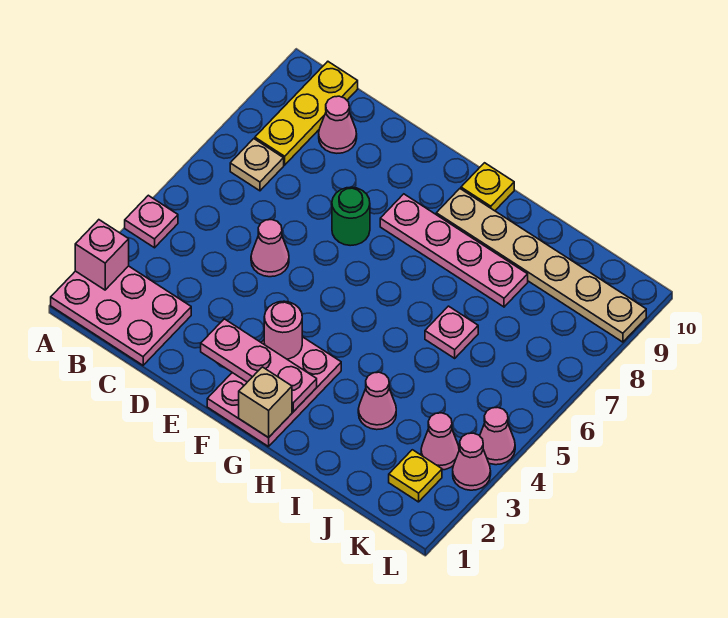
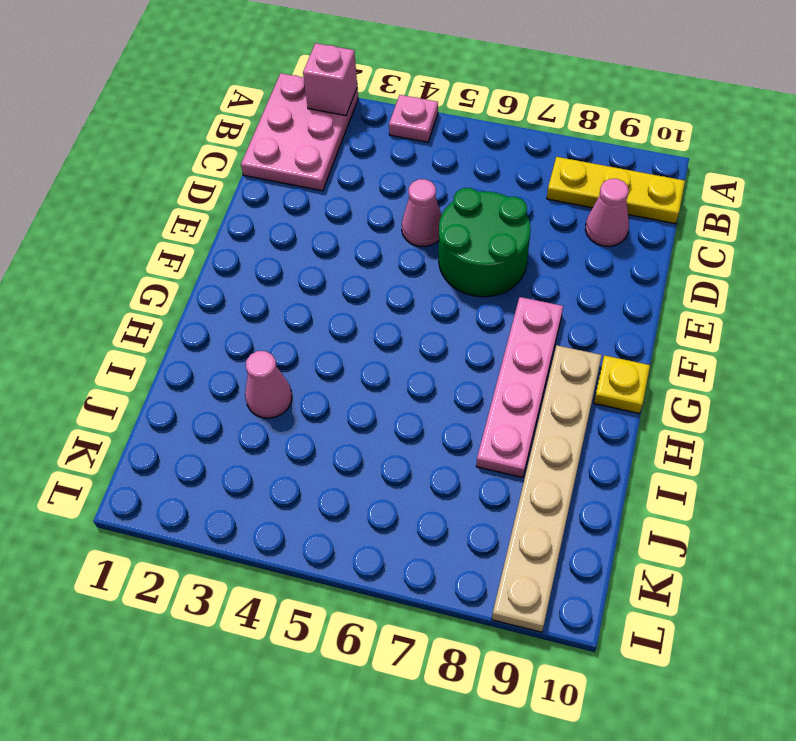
green 2x2 round brick [439,188,531,297] -> green 1x1 round brick [332,187,370,246]
none -> tan 1x1 plate [230,139,284,191]
none -> pink 2x3 plate [207,337,341,447]
none -> pink 1x1 plate [425,306,478,358]

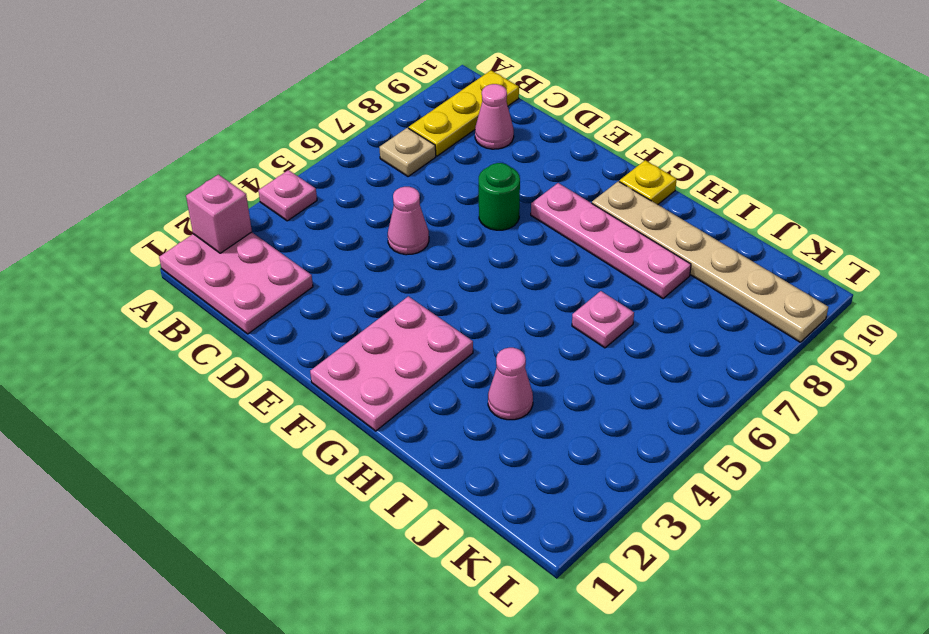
none -> yellow 1x1 plate [389,450,442,502]
none -> pink 1x1 cone [421,413,459,470]
none -> pink 1x1 cone [453,433,491,490]

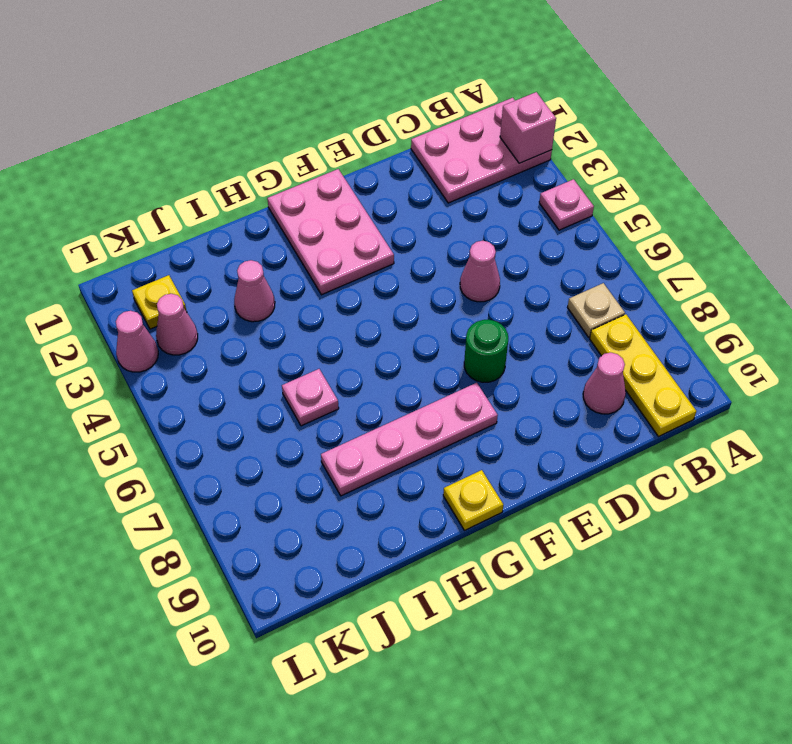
none -> tan 1x6 plate [436,189,646,342]
none -> pink 1x1 cone [480,407,515,465]
none -> pink 1x3 plate [201,319,317,412]

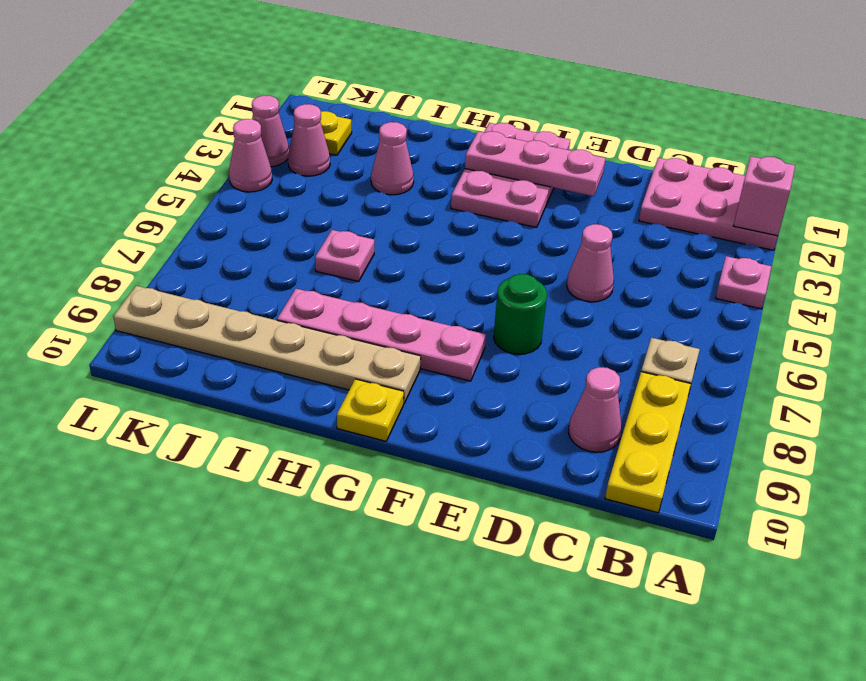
none -> pink 1x1 round brick [264,301,302,359]
none -> tan 1x1 brick [239,367,292,438]

